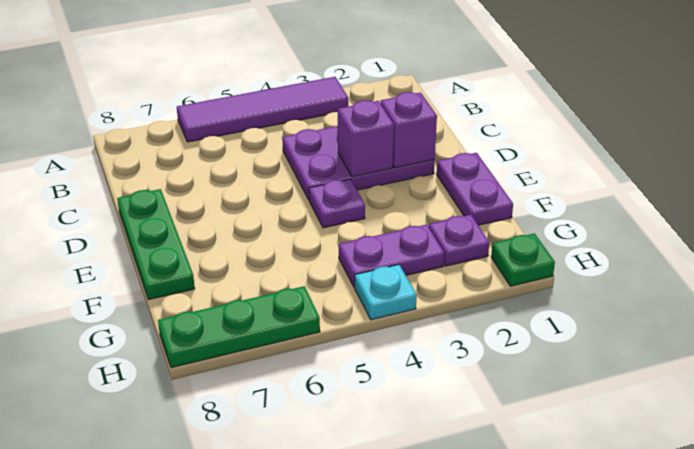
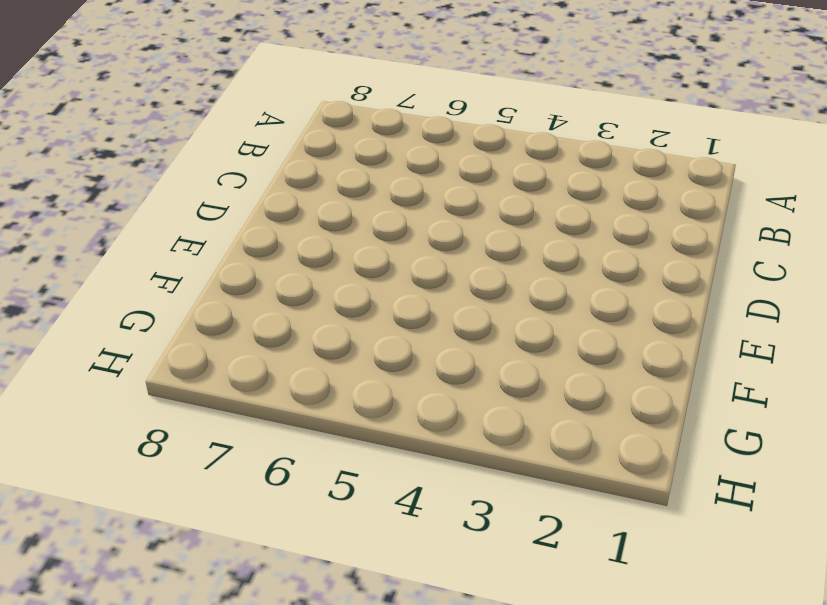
none -> purple 1x4 tile [177,77,348,142]
none -> purple 2x3 plate [282,126,435,200]
none -> green 1x3 plate [117,189,195,299]

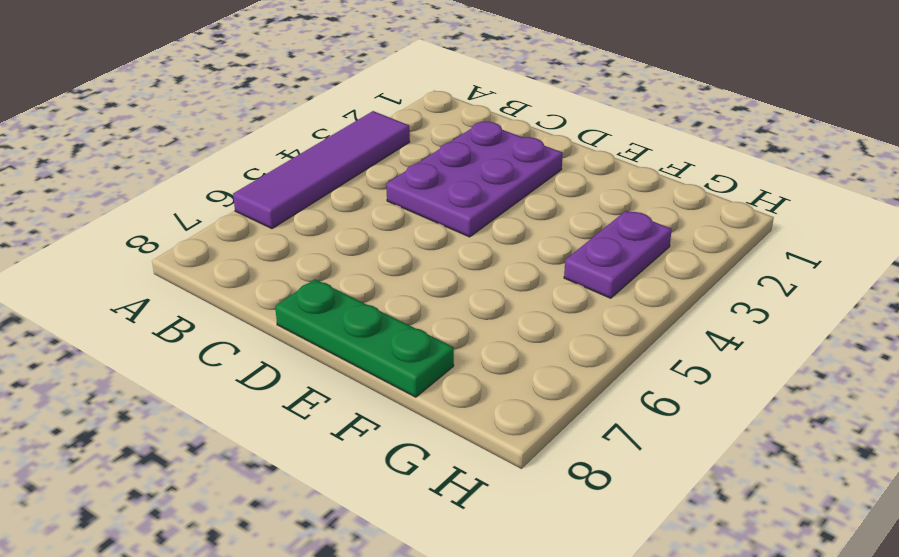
none -> purple 1x2 plate [437,153,513,225]
none -> purple 1x1 plate [309,179,365,228]
none -> purple 1x1 plate [429,215,489,266]

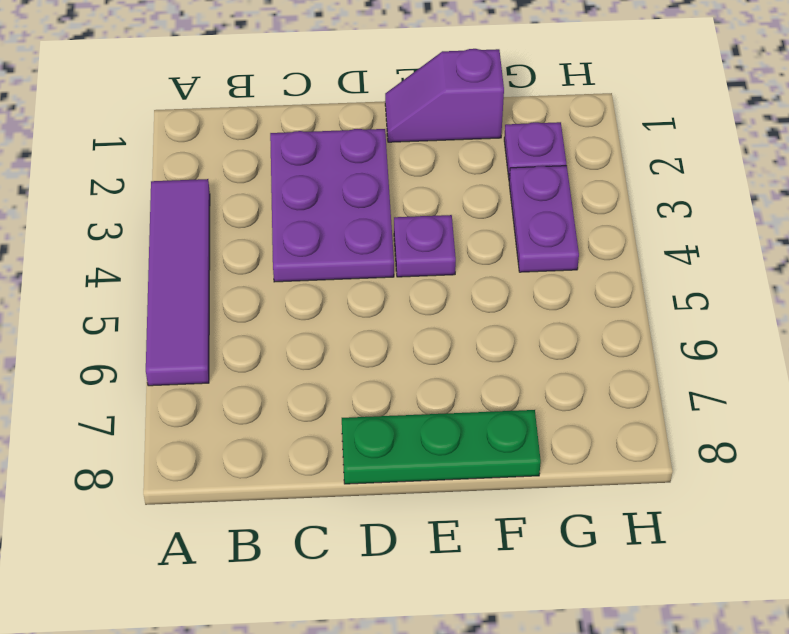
purple 1x2 slope [385,49,504,142] -> purple 1x2 plate [437,153,513,225]
none -> green 1x1 plate [491,233,555,286]
none -> cyan 1x1 plate [355,265,417,320]
none -> green 1x3 plate [158,286,320,368]

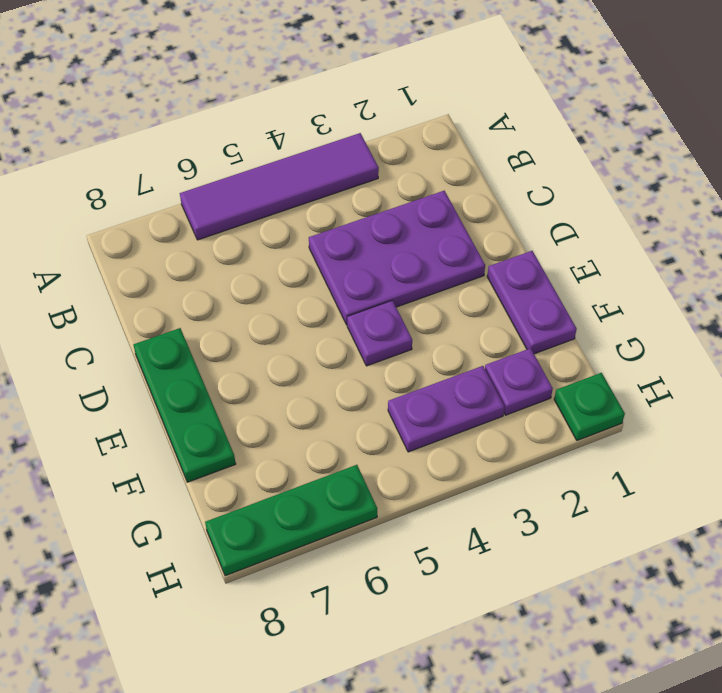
none -> cyan 1x1 plate [355,265,417,320]
none -> purple 1x1 brick [381,92,437,168]
none -> purple 1x1 brick [338,100,394,177]

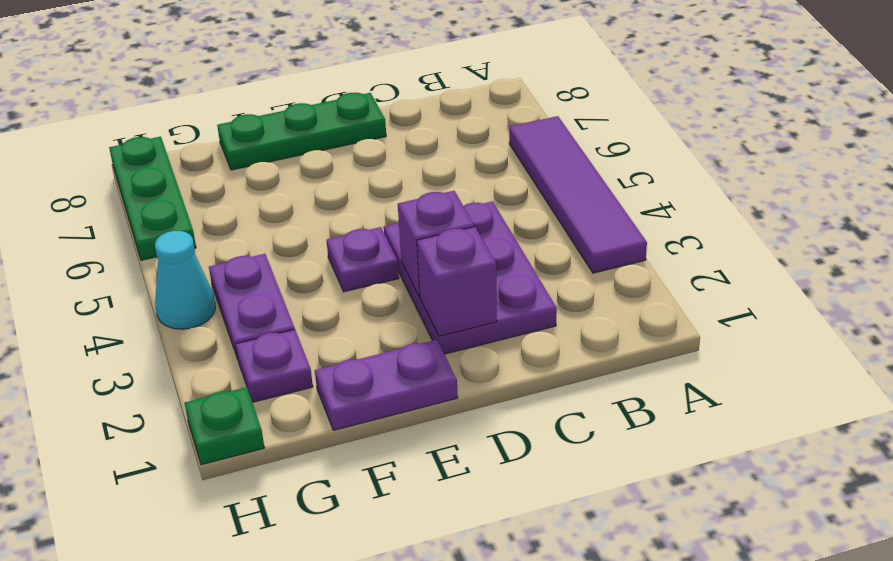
cyan 1x1 cone [155,231,215,329] -> cyan 1x1 plate [355,265,417,320]

